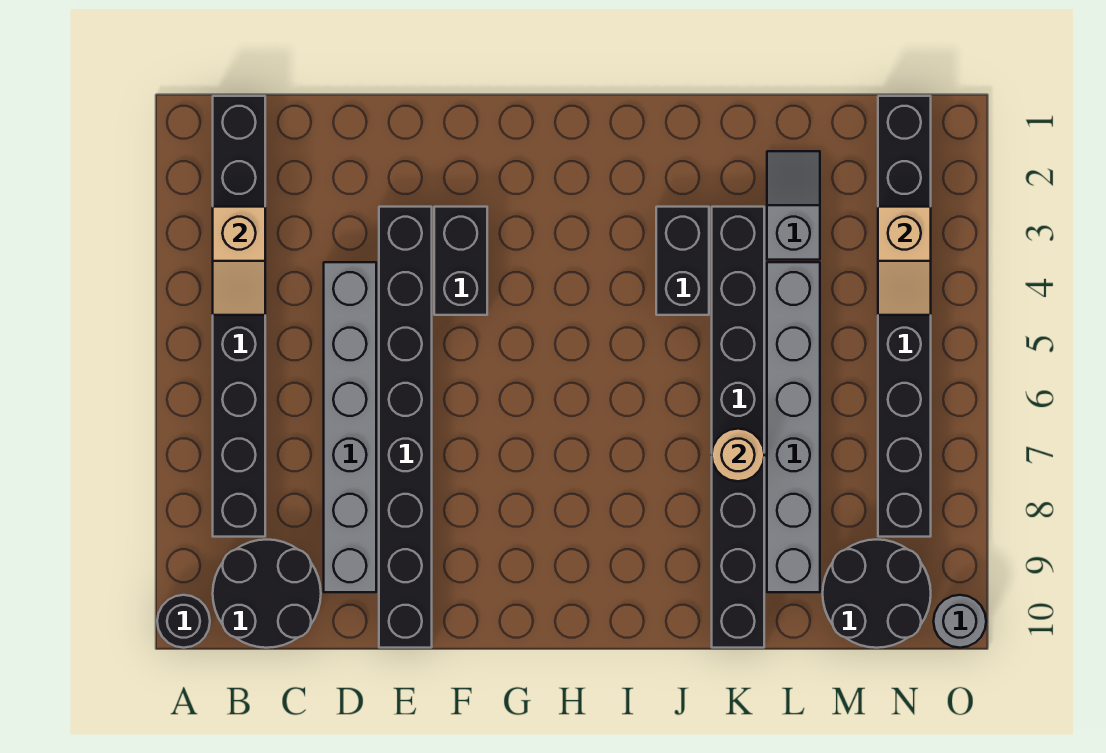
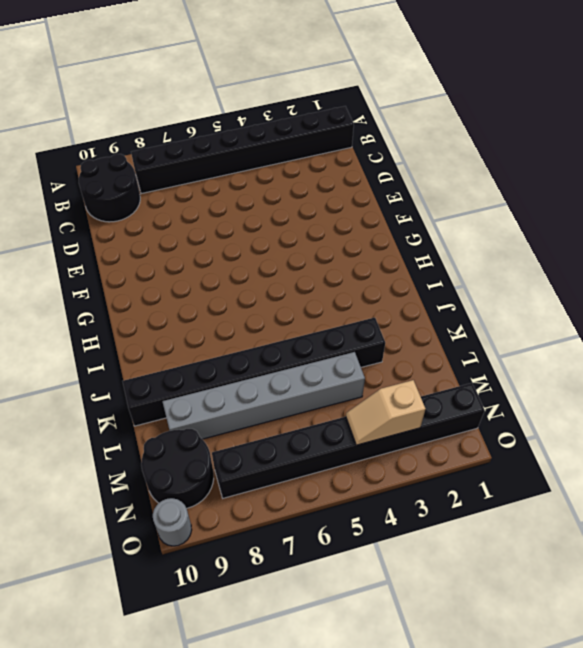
none -> black 1x1 round brick [157,595,210,648]
none -> grey 1x6 brick [324,262,376,592]
none -> black 1x8 brick [379,207,432,648]

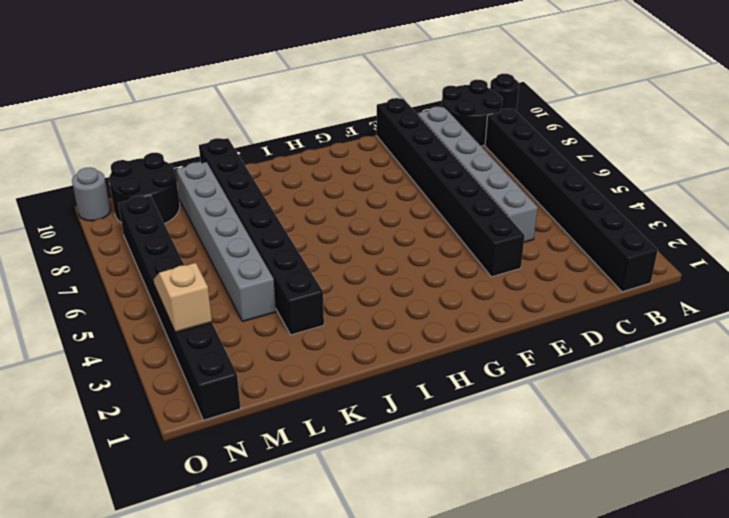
none -> black 1x2 brick [434,207,487,315]
none -> black 1x2 brick [656,207,709,315]
none -> grey 1x2 slope [767,151,820,260]

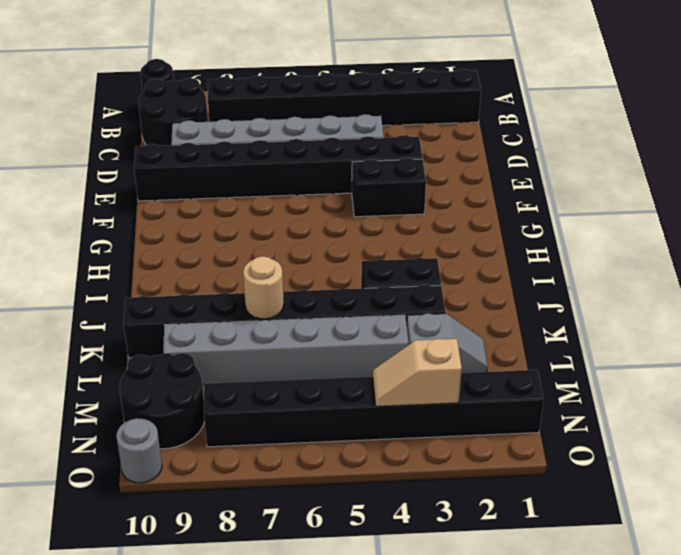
none -> tan 1x2 slope [213,207,265,315]

